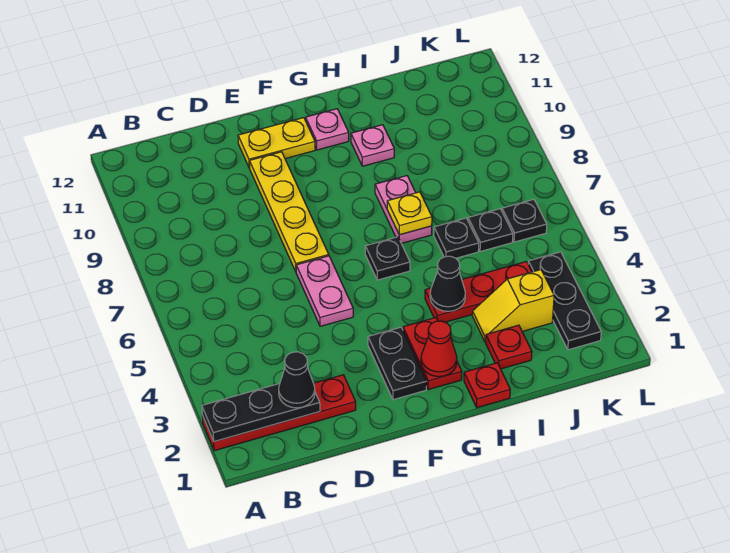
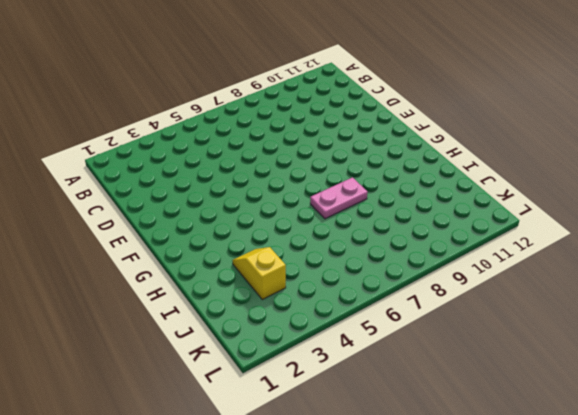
none -> red 1x4 plate [202,375,356,451]
none -> pink 1x2 plate [296,256,353,326]
none -> yellow 1x4 plate [250,152,329,272]

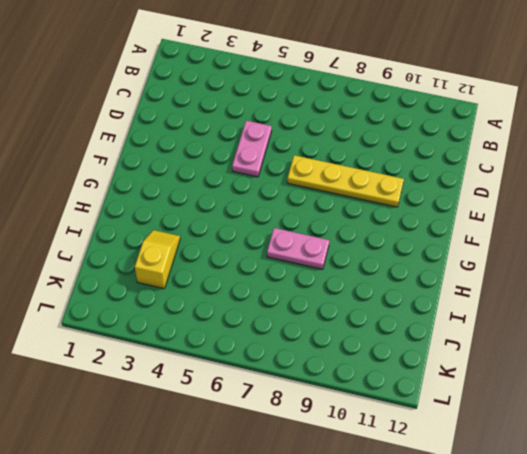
pink 1x2 plate [232,121,272,177] -> pink 1x2 plate turned to [296,256,353,326]
none -> red 1x4 plate [202,375,356,451]
none -> yellow 1x2 plate [238,118,315,168]
none -> black 1x2 plate [368,327,427,400]

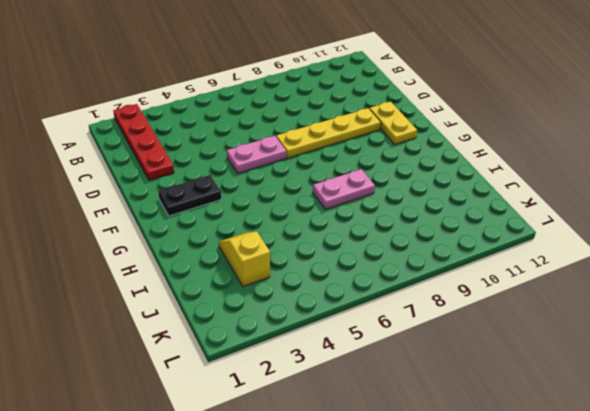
none -> red 1x2 plate [403,318,462,390]
none -> black 1x1 plate [365,237,410,280]
none -> pink 1x1 plate [306,109,349,150]

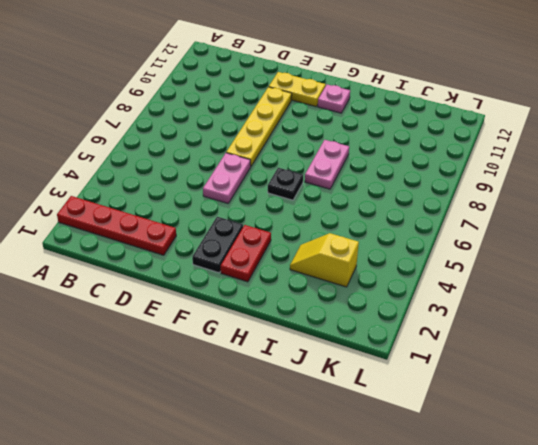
none -> red 1x1 plate [464,363,510,408]
none -> red 1x3 plate [425,262,532,322]
none -> pink 1x1 plate [351,125,394,166]

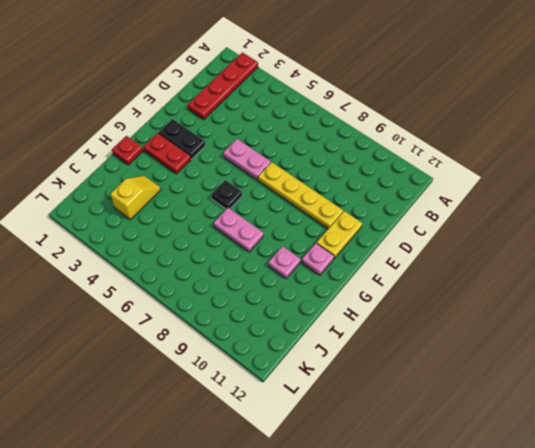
none -> red 1x3 plate [425,262,532,322]
none -> red 1x1 plate [486,325,532,369]
none -> black 1x1 plate [434,218,479,258]

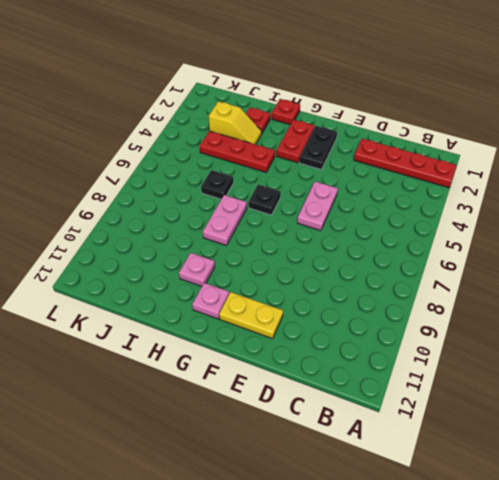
none -> yellow 1x4 plate [250,152,329,272]
none -> black 1x1 plate [468,209,513,251]
none -> black 1x3 plate [528,252,601,350]

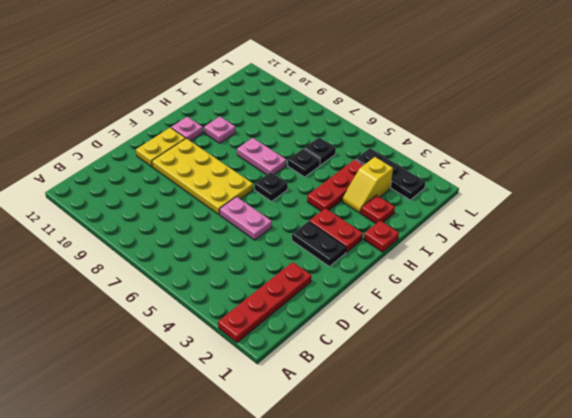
yellow 2x4 plate [152,138,253,215] -> yellow 1x4 plate [250,152,329,272]
none -> black 1x1 plate [502,200,547,242]
none -> black 1x3 plate [202,384,320,442]
none -> red 1x1 cone [421,321,457,377]

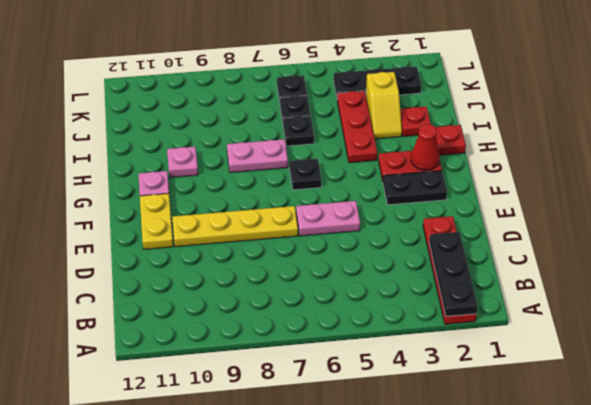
none -> black 1x1 cone [430,256,465,311]
none -> yellow 1x1 plate [387,192,432,235]
none -> black 1x1 cone [279,352,315,408]

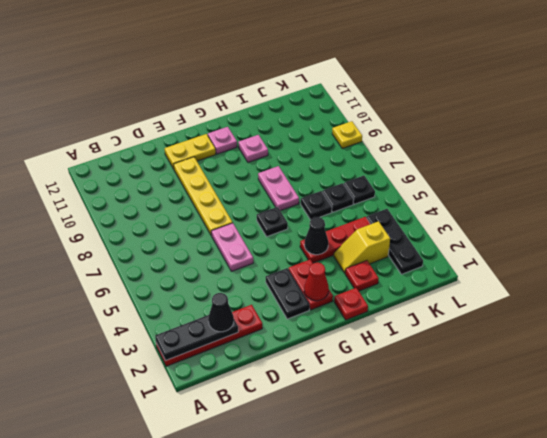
yellow 1x1 plate [332,121,362,148] -> yellow 1x1 plate moved to [387,192,432,235]

